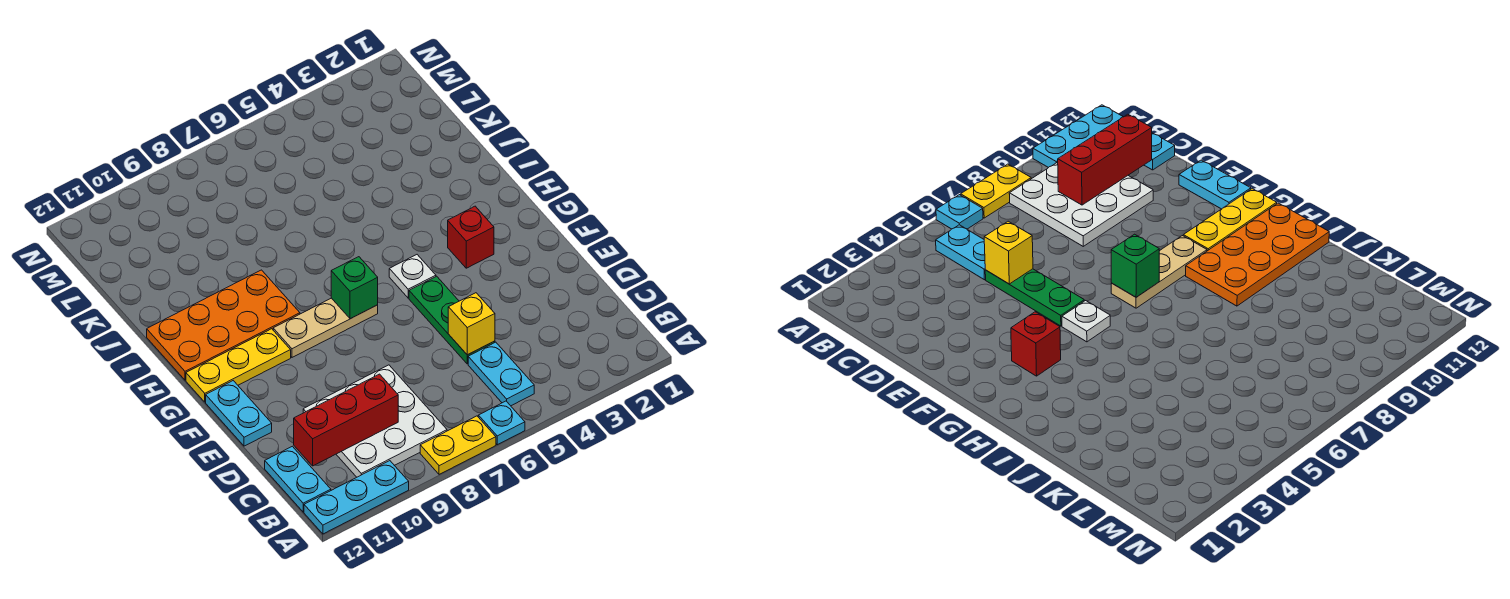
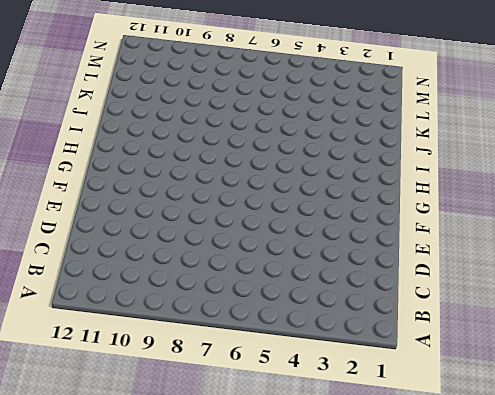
none -> cyan 1x1 plate [478,401,525,445]
none -> yellow 1x2 plate [420,416,496,474]
none -> cyan 1x3 plate [304,461,409,534]

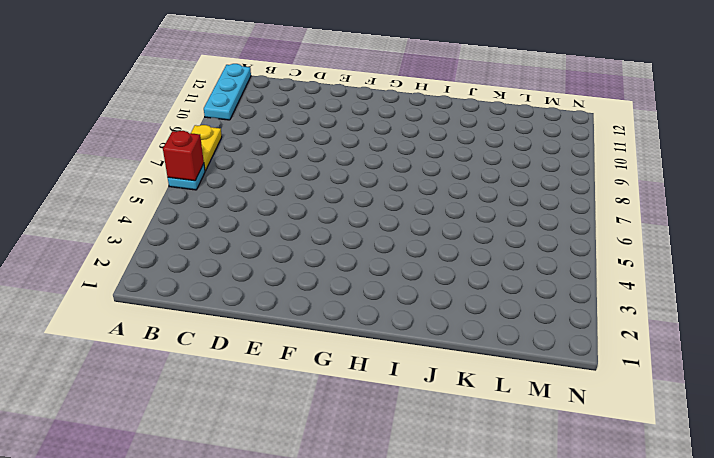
red 1x1 brick [163,131,204,181] -> red 1x1 brick moved to [448,206,494,268]
none -> cyan 1x2 plate [468,342,534,406]
none -> white 3x3 plate [303,365,447,477]
none -> cyan 1x2 plate [265,446,331,512]

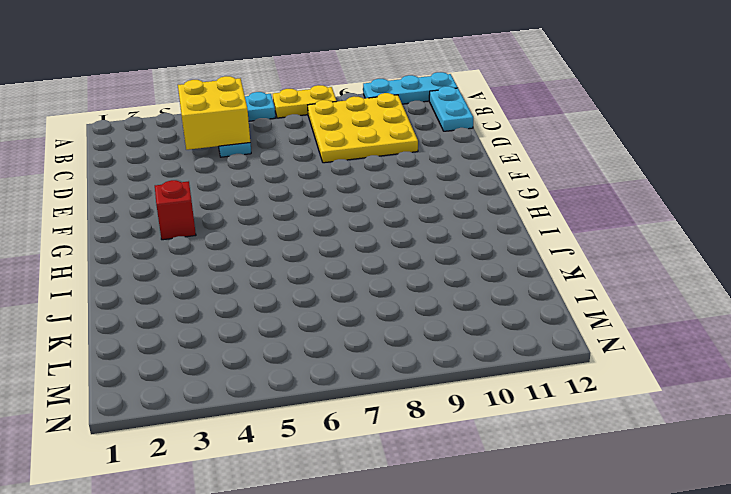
yellow 2x2 brick [178,76,250,150] -> none
yellow 3x3 plate [308,93,418,163] -> white 3x3 plate [303,365,447,477]
none -> green 1x3 plate [409,276,495,364]
none -> cyan 1x2 plate [206,381,272,446]
none -> white 1x1 plate [389,255,436,298]

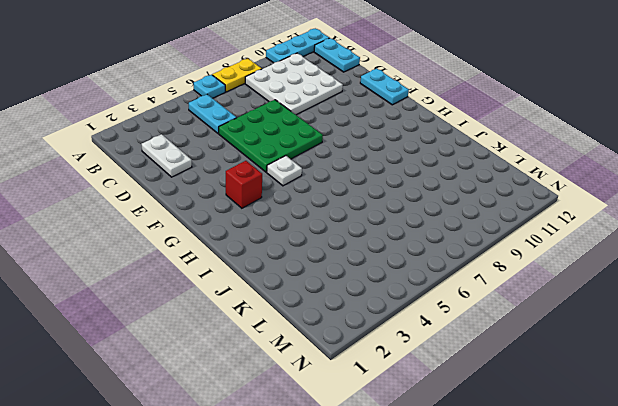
white 1x2 plate [142,134,192,177] -> none
green 3x3 plate [219,100,323,172] -> green 1x3 plate [409,276,495,364]
none -> tan 1x3 plate [273,298,378,357]
none -> yellow 1x3 plate [186,329,291,402]
none -> orange 2x4 plate [147,270,300,380]

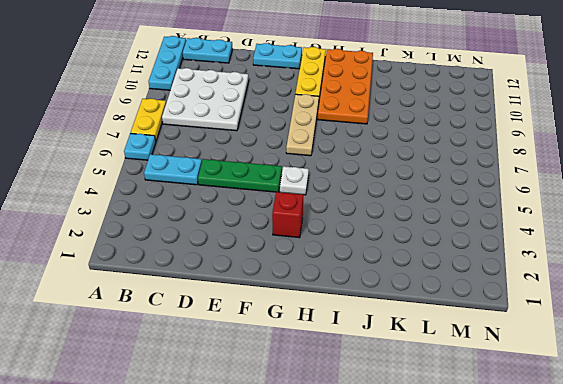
none -> red 1x3 brick [294,374,398,466]
none -> yellow 1x1 brick [448,293,495,355]
none -> green 1x1 brick [331,257,378,319]

